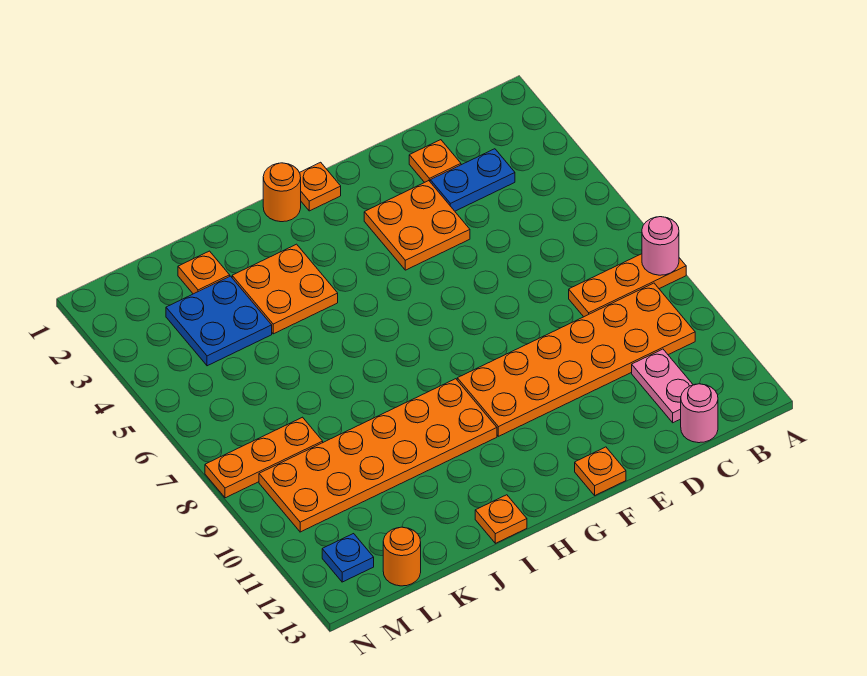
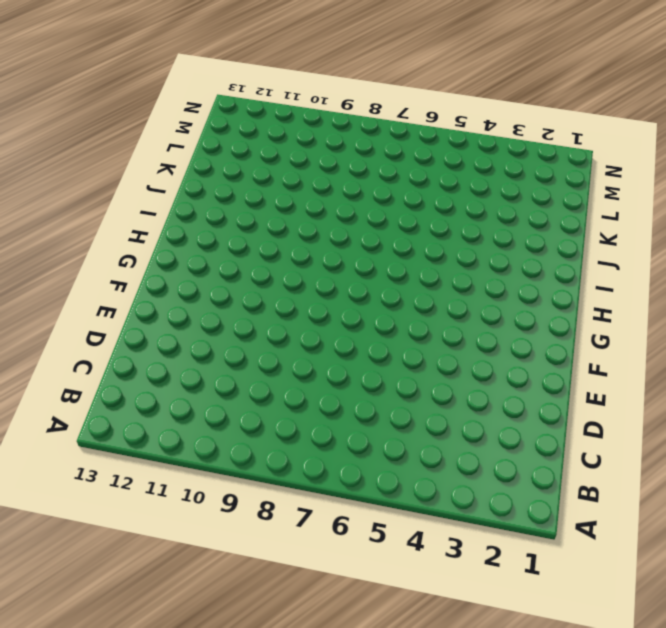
none -> orange 1x3 plate [569,254,686,317]
none -> orange 2x6 plate [457,283,695,436]
none -> blue 1x2 plate [430,149,515,211]

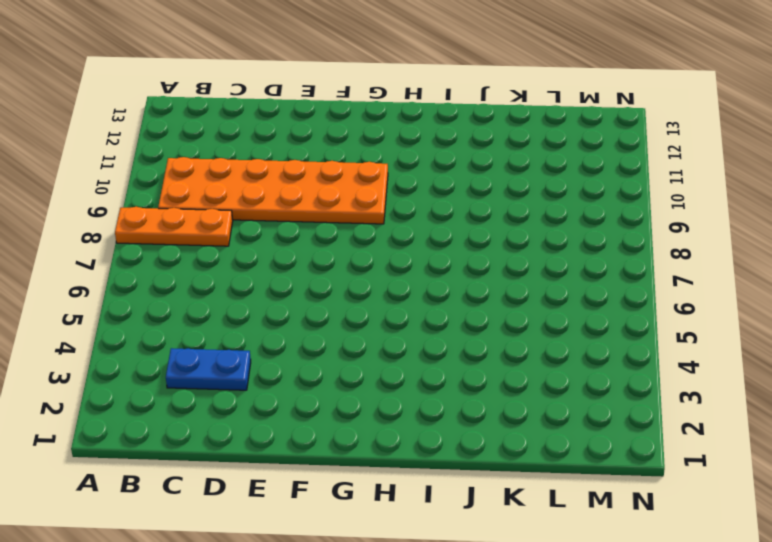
none -> pink 1x2 plate [632,349,693,423]
none -> pink 1x1 round brick [681,384,718,443]
none -> orange 1x1 plate [409,140,461,182]

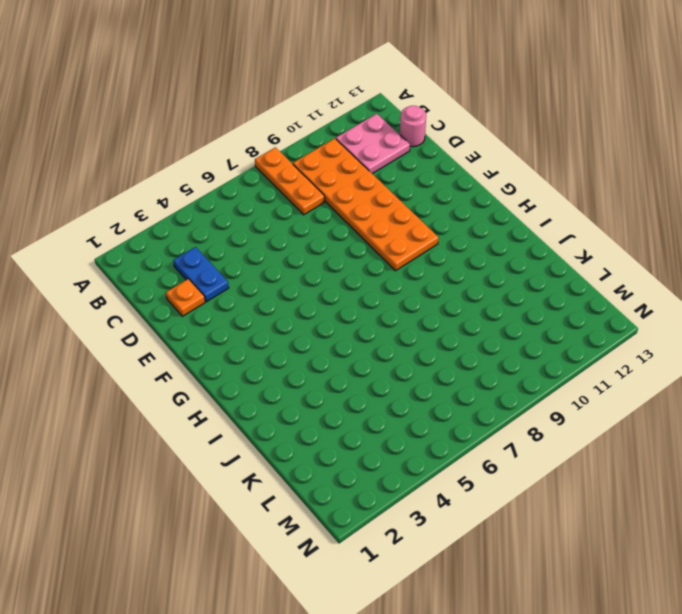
pink 2x2 plate [336,114,410,174] -> pink 1x2 plate [632,349,693,423]
none -> orange 2x2 plate [364,181,470,270]
none -> orange 1x1 plate [575,447,626,495]
none -> orange 1x1 plate [299,162,341,211]

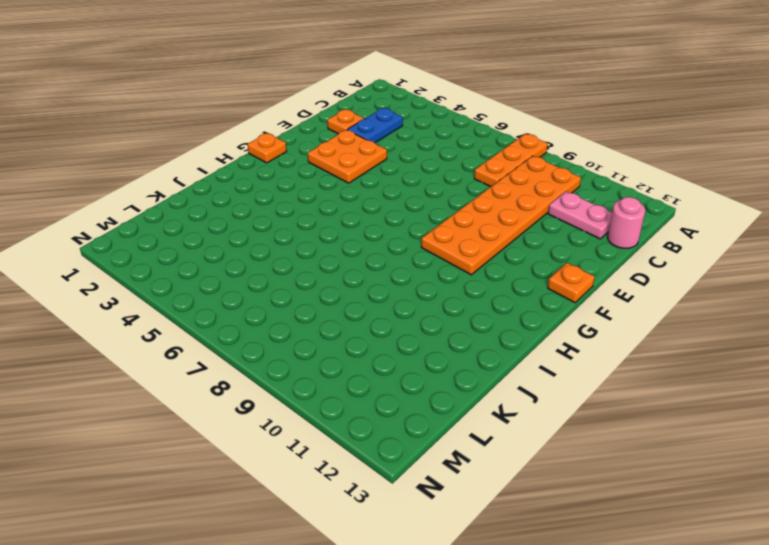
none -> orange 1x1 round brick [263,163,301,222]
none -> orange 2x6 plate [259,379,497,532]
none -> orange 2x2 plate [232,244,338,334]

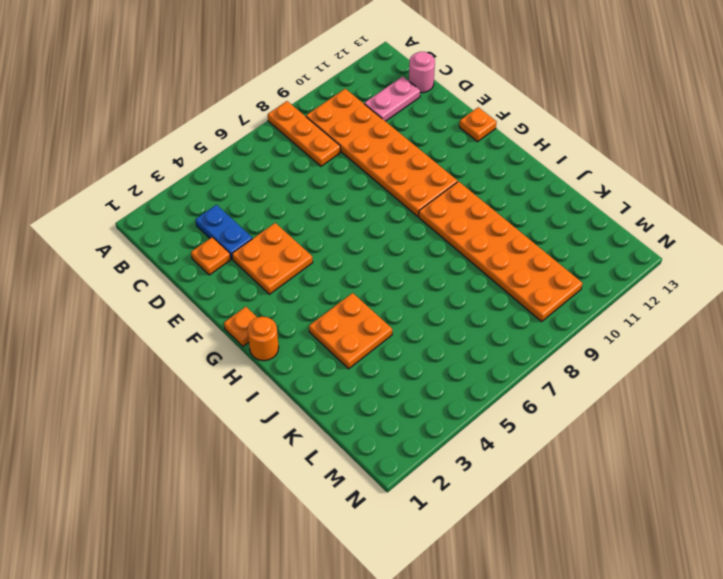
none -> orange 1x1 plate [475,495,527,543]
none -> orange 1x1 plate [178,251,230,294]
none -> blue 2x2 plate [166,276,272,366]

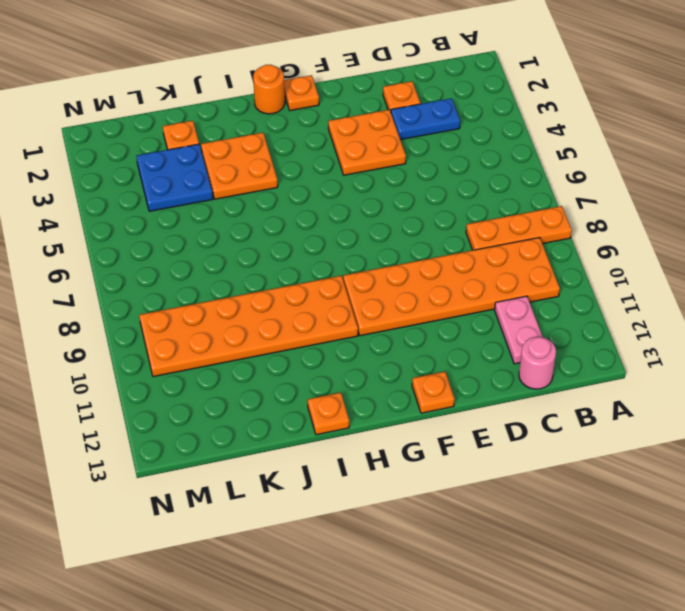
none -> orange 1x3 plate [205,417,323,498]
none -> orange 1x1 round brick [383,527,421,586]
none -> blue 1x1 plate [322,534,374,582]

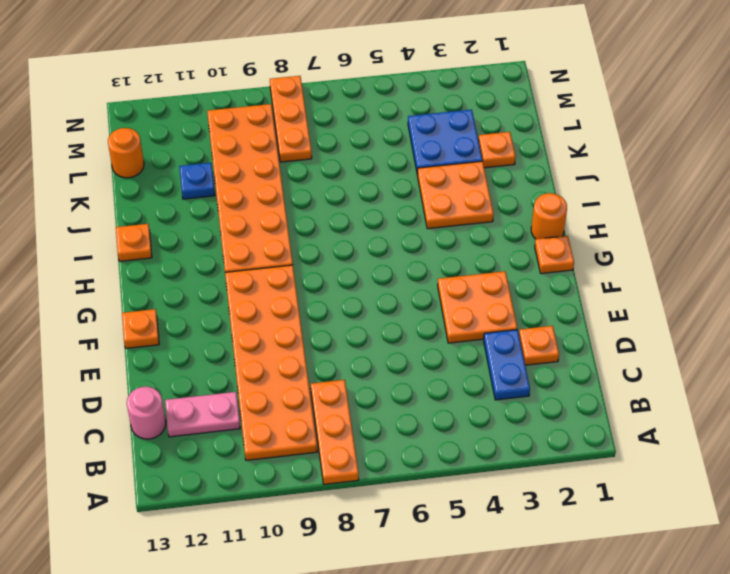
blue 1x1 plate [179,163,215,199] -> blue 1x1 plate moved to [322,534,374,582]
none -> pink 1x1 round brick [642,217,679,275]

